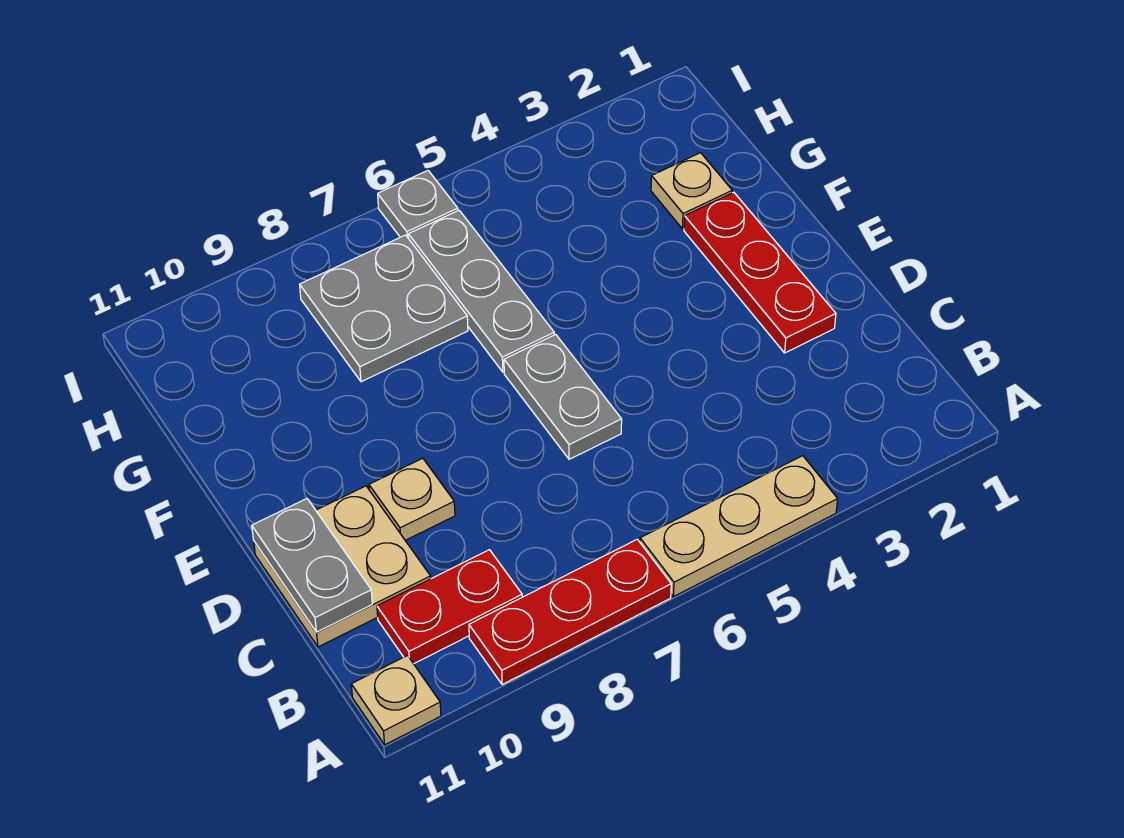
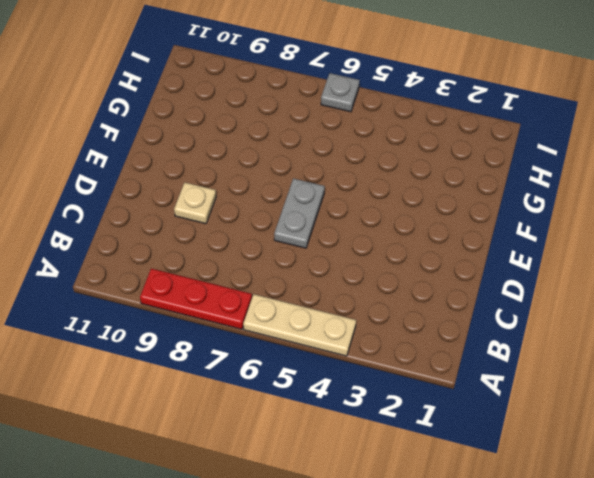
none -> tan 1x1 plate [351,656,441,745]
none -> red 1x2 plate [377,550,522,664]
none -> tan 2x2 plate [254,486,431,647]

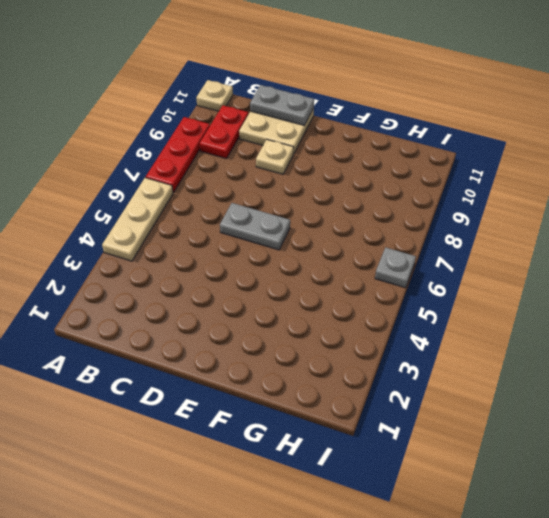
none -> red 1x3 plate [684,192,836,353]
none -> grey 1x3 plate [408,210,554,372]
none -> tan 1x1 plate [651,153,732,229]

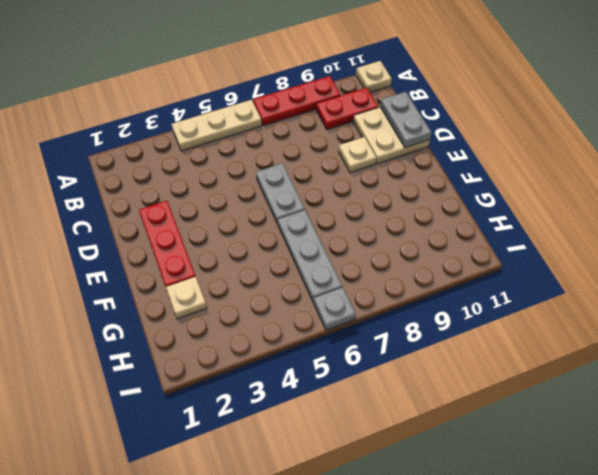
none -> grey 2x2 plate [300,235,468,382]

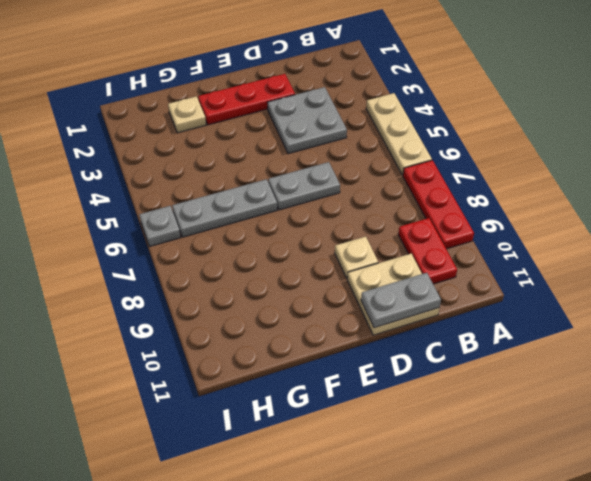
grey 2x2 plate [267,87,347,154] -> grey 2x2 plate moved to [300,235,468,382]
none -> tan 1x1 plate [351,656,441,745]

